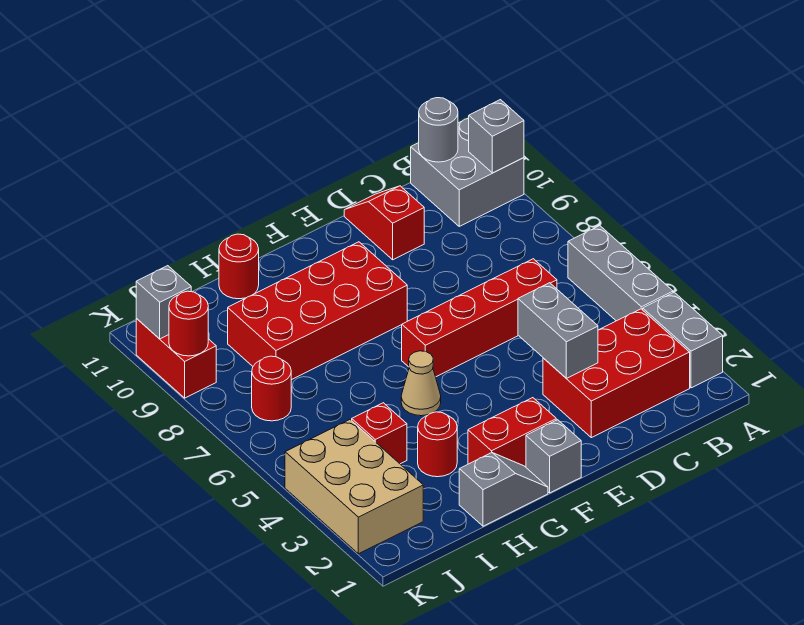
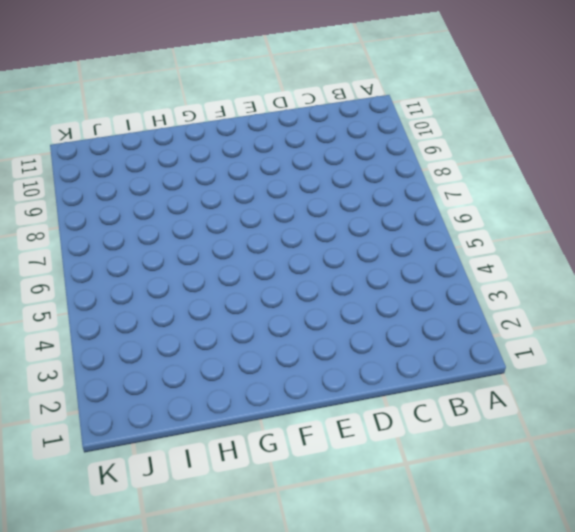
none -> grey 1x2 brick [643,292,723,388]
none -> grey 1x3 brick [568,226,673,321]
none -> grey 2x2 brick [411,118,524,226]

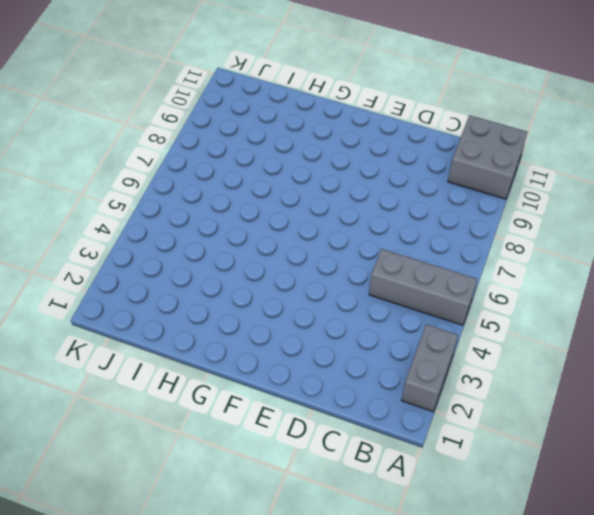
grey 1x3 brick [369,249,477,325] -> grey 1x3 brick turned to [568,226,673,321]
none -> red 2x3 brick [543,309,690,438]
none -> red 1x4 brick [402,259,557,377]
none -> red 1x2 slope [344,186,424,260]

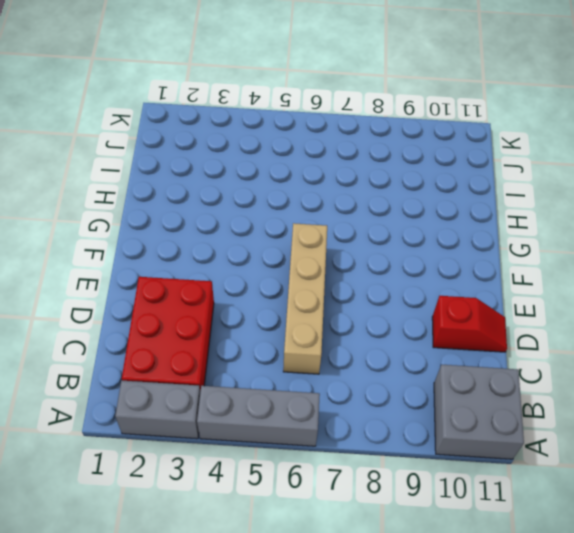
tan 1x4 brick [283,223,327,374] -> red 1x4 brick [402,259,557,377]
none -> grey 1x1 brick [526,420,581,493]
none -> red 1x2 brick [468,398,556,467]
none -> red 2x4 brick [228,242,407,380]

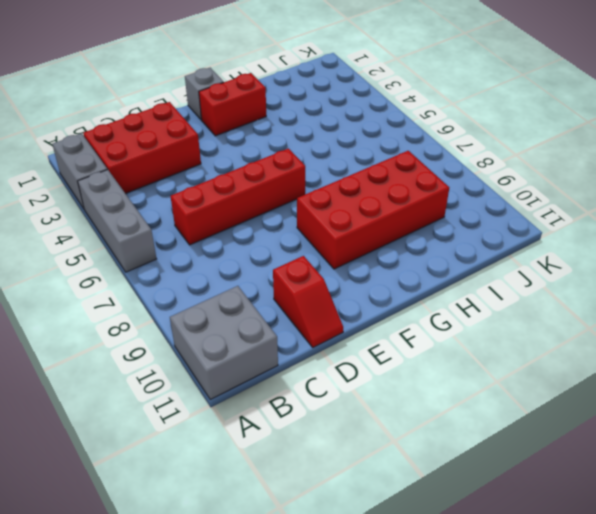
none -> grey 1x2 slope [459,453,548,526]
none -> tan 1x1 cone [401,351,441,416]
none -> red 1x1 round brick [418,412,457,477]

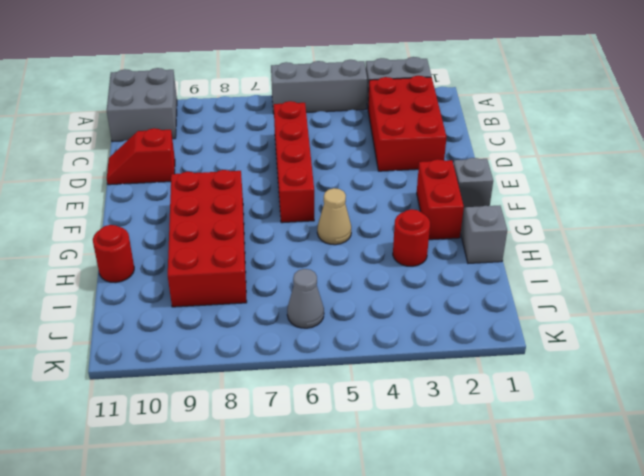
grey 1x1 cone [287,269,324,328] -> none
none -> red 1x1 brick [352,403,407,464]
none -> tan 2x3 brick [285,420,423,554]
none -> red 1x1 round brick [252,356,291,421]

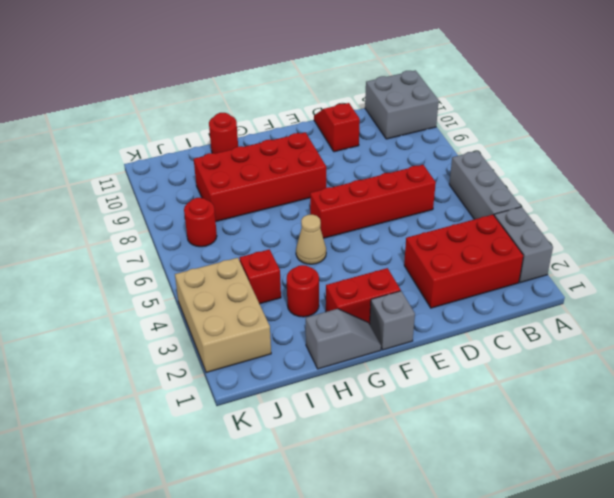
none -> red 1x2 brick [136,319,216,398]
none -> grey 1x1 brick [469,100,524,173]
none -> grey 1x1 round brick [419,98,458,162]

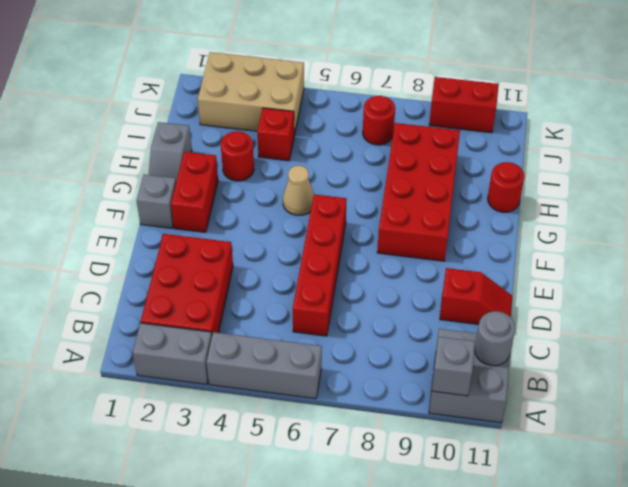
none -> grey 1x2 brick [518,283,598,378]
none -> red 1x1 round brick [169,291,208,356]
none -> grey 1x1 brick [136,266,191,339]

